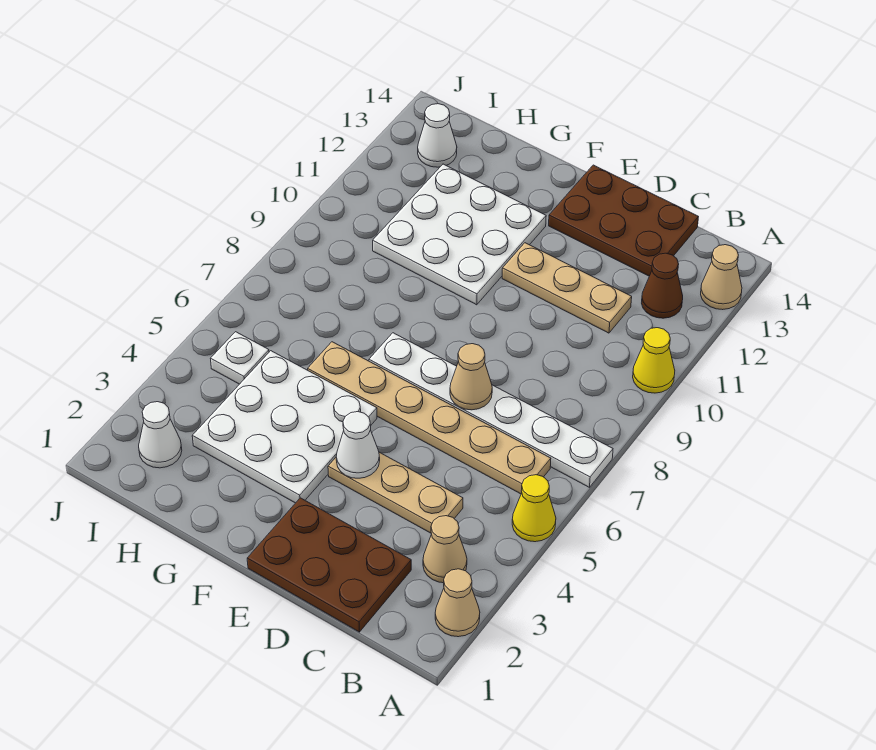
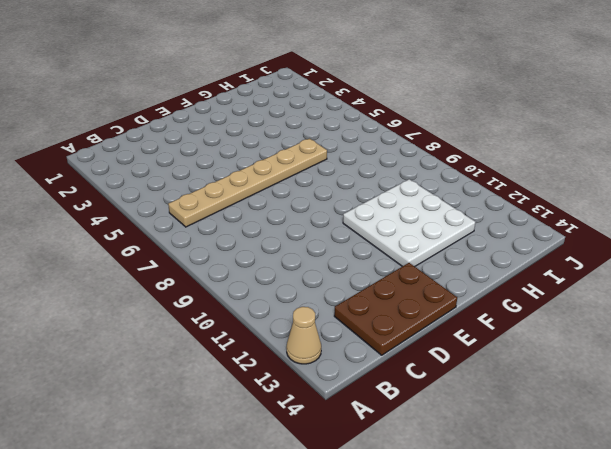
none -> tan 1x1 cone [435,569,480,637]
none -> yellow 1x1 cone [512,475,556,542]
none -> white 1x6 plate [369,333,613,487]

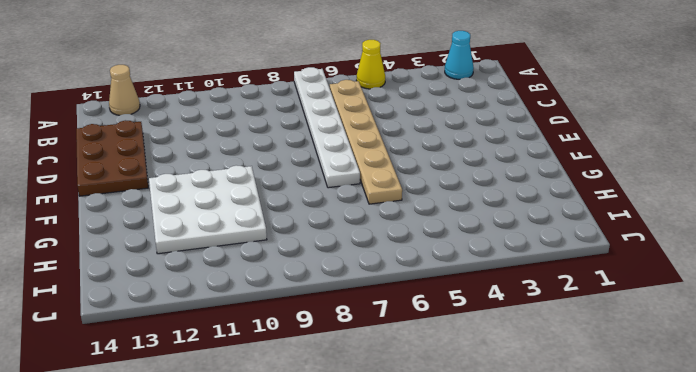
cyan 1x1 cone [445,31,474,79] -> tan 1x1 cone [435,569,480,637]
none -> yellow 1x1 cone [633,328,675,393]
none -> tan 1x1 cone [423,516,467,583]
none -> brown 1x1 cone [642,253,683,318]

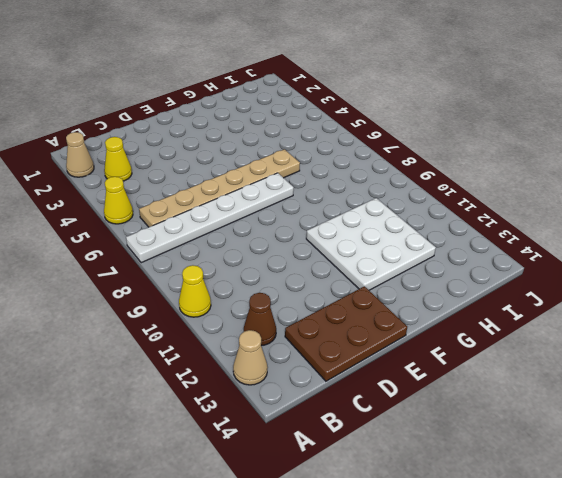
yellow 1x1 cone [104,137,132,181] -> tan 1x1 cone [423,516,467,583]
none -> brown 2x3 plate [247,498,411,632]
none -> tan 1x3 plate [328,452,463,533]
none -> tan 1x3 plate [502,243,632,333]

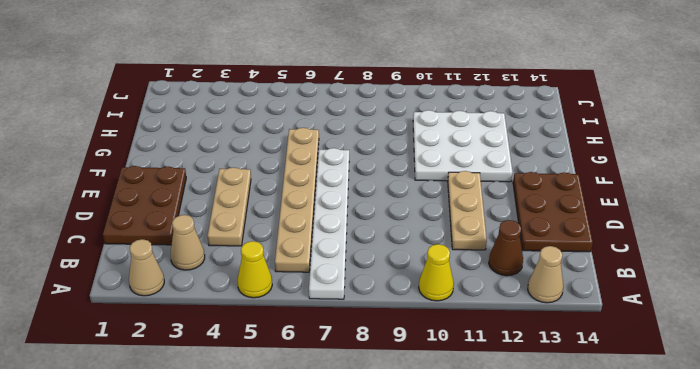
none -> white 3x3 plate [192,351,377,503]
none -> white 1x1 cone [139,402,182,468]
none -> white 1x1 plate [211,332,269,384]

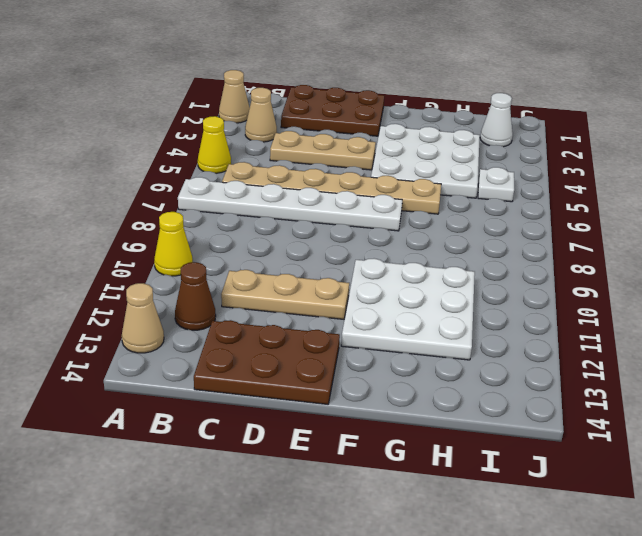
none -> white 1x1 cone [418,104,457,167]
none -> tan 1x1 cone [450,344,492,410]
none -> white 1x1 cone [336,412,380,478]

